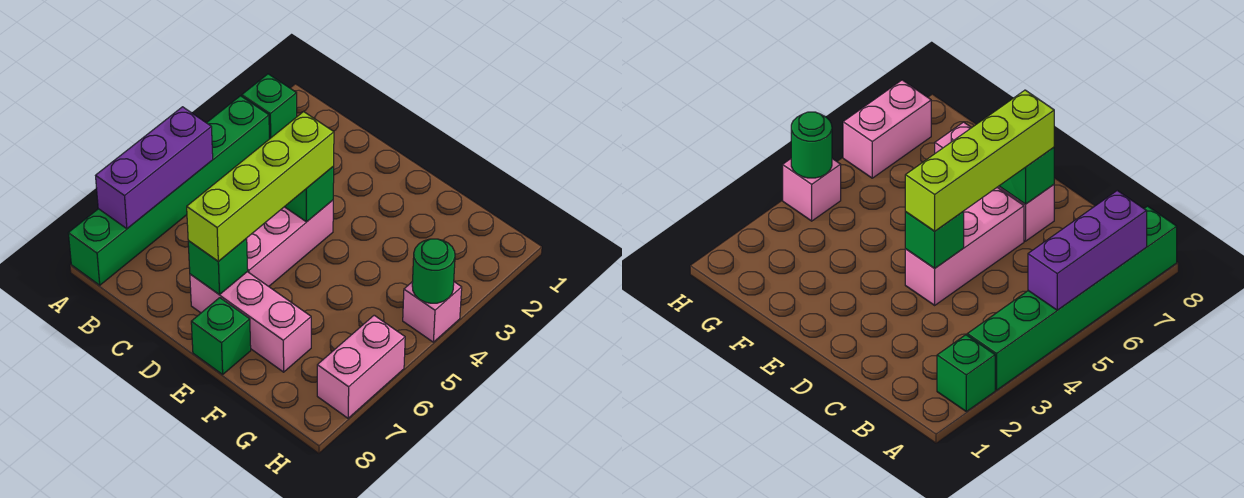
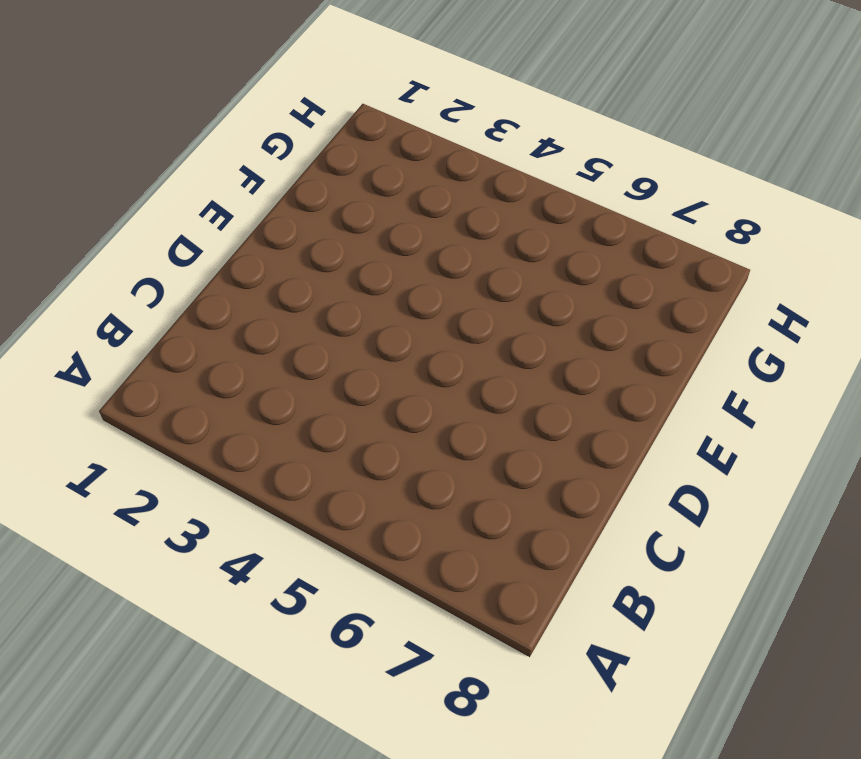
none -> green 1x1 brick [242,74,297,139]
none -> green 1x6 brick [68,96,269,285]
none -> pink 1x3 brick [246,200,333,286]

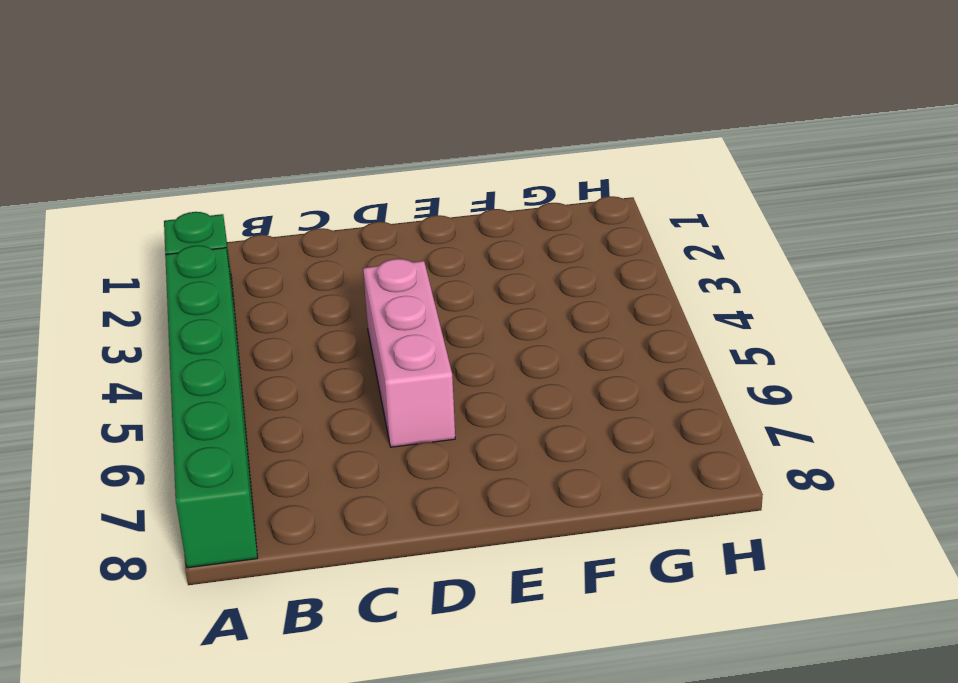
none -> pink 1x3 brick [190,272,311,372]
none -> green 1x1 brick [191,298,251,374]
none -> pink 1x1 brick [403,282,462,342]

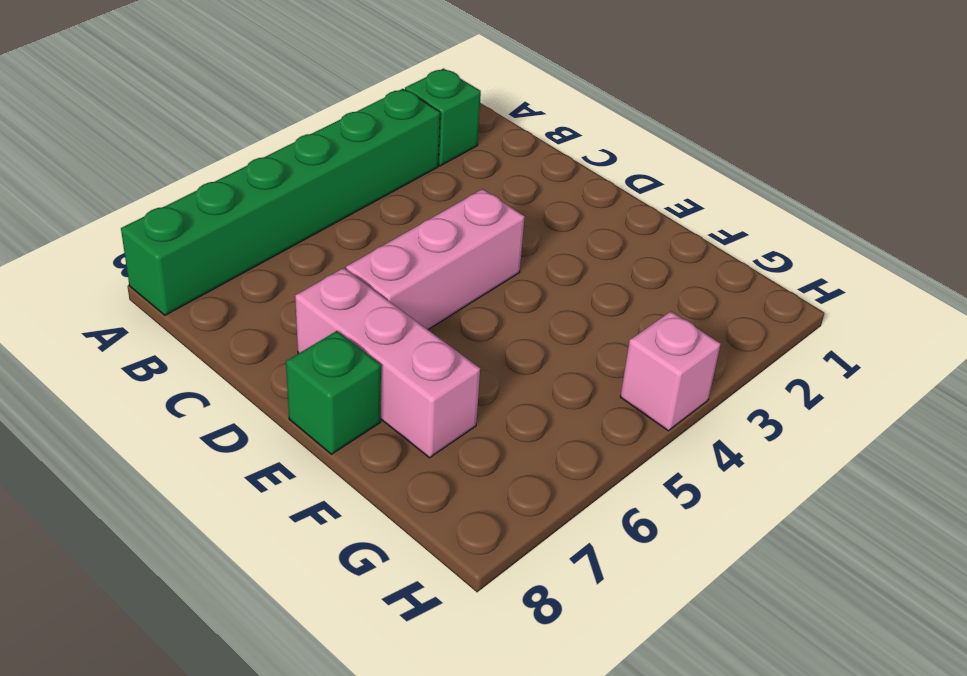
none -> pink 1x2 brick [317,315,405,418]
none -> purple 1x3 brick [96,107,213,229]
none -> green 1x1 brick [285,166,334,222]

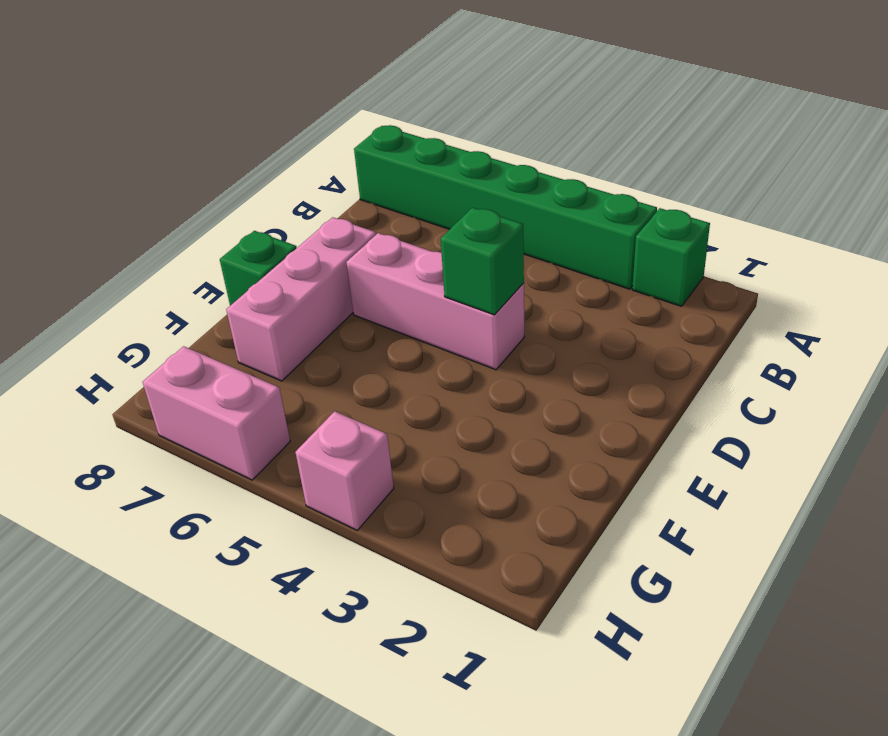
none -> purple 1x3 brick [96,107,213,229]
none -> green 1x1 brick [188,239,248,295]
none -> green 1x1 round brick [412,239,455,303]

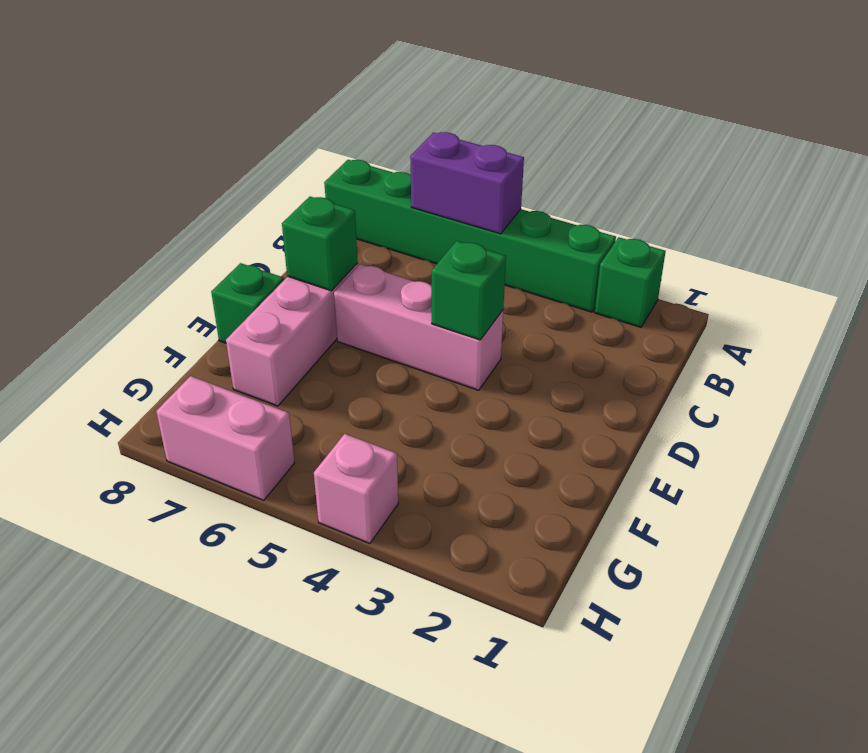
purple 1x2 brick [410,132,524,234] -> purple 1x3 brick [96,107,213,229]
none -> green 1x1 round brick [412,239,455,303]
none -> lime 1x4 brick [187,112,334,261]

